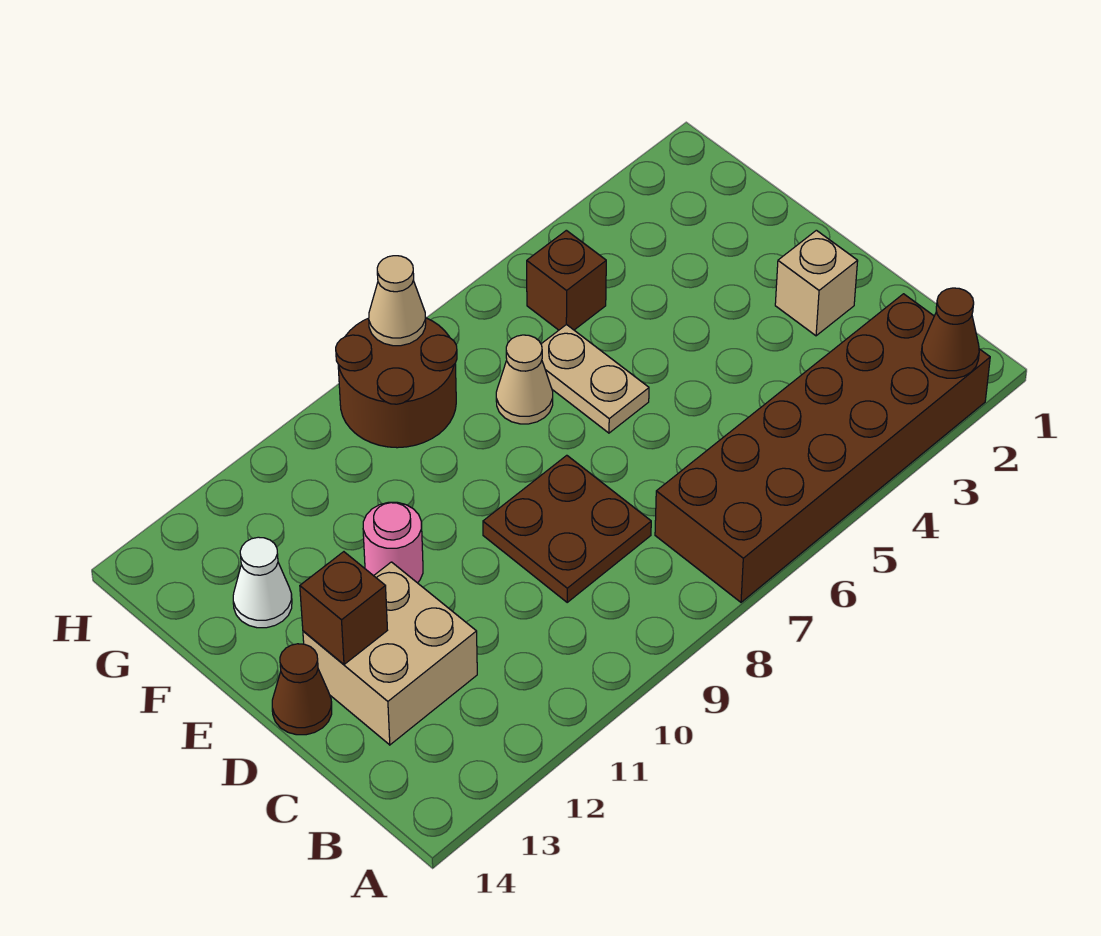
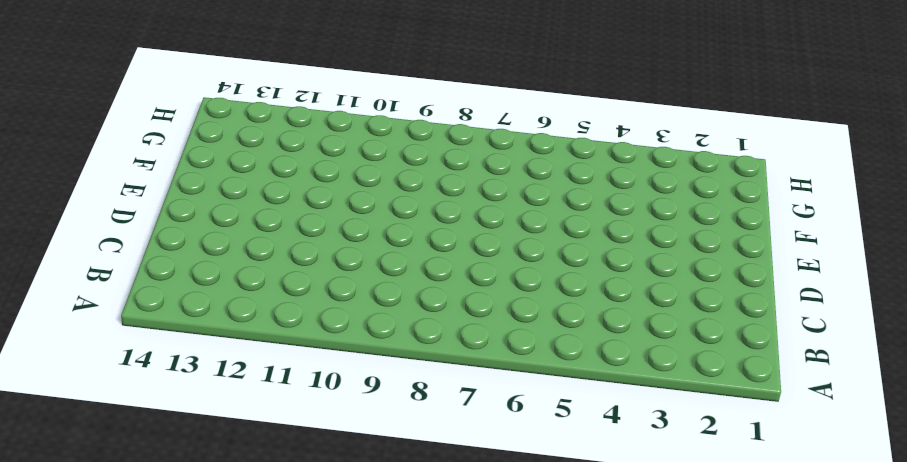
none -> brown 2x6 brick [655,294,990,602]
none -> brown 2x2 plate [483,455,651,602]
none -> tan 2x2 brick [303,562,477,745]

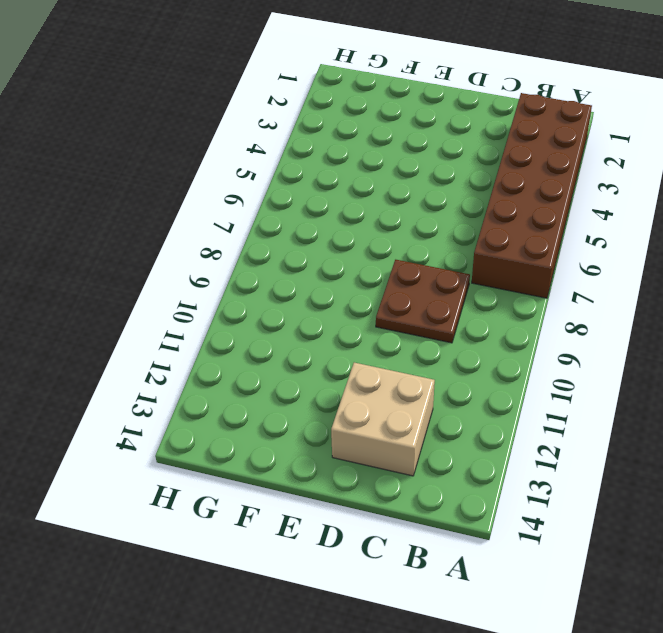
none -> tan 1x1 brick [775,230,858,336]
none -> brown 1x1 cone [272,644,332,735]
none -> tan 1x2 plate [541,324,649,433]

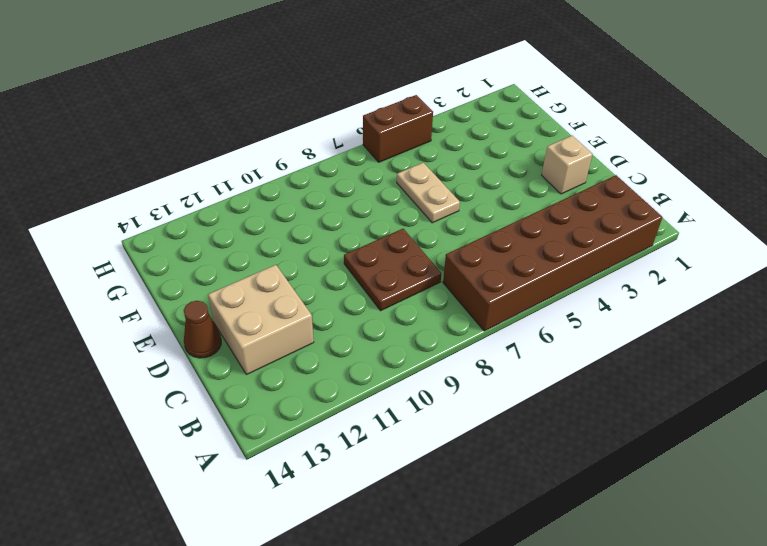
brown 1x2 brick [363,95,433,162] -> none
none -> pink 1x1 round brick [363,502,423,583]
none -> tan 1x1 cone [496,335,553,424]
none -> white 1x1 cone [233,537,292,628]

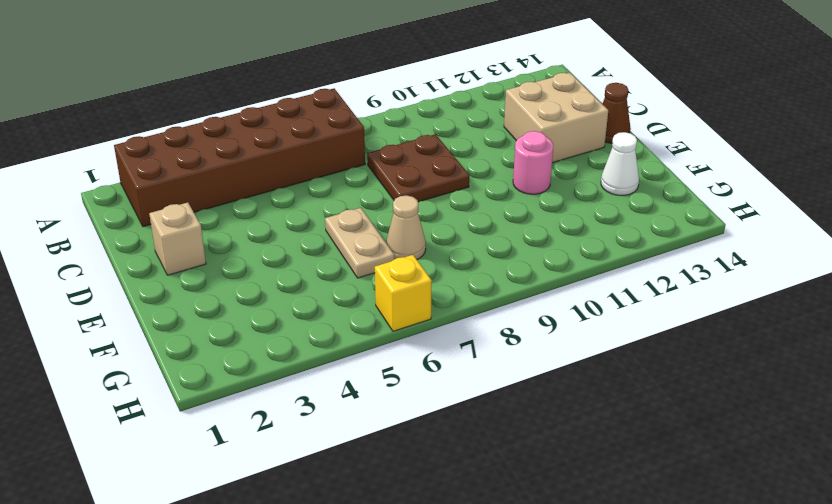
yellow 1x1 brick [375,255,432,331] -> none
none -> brown 1x1 brick [527,230,606,330]
none -> brown 2x2 round brick [336,318,457,448]
none -> brown 1x1 cone [921,288,979,378]

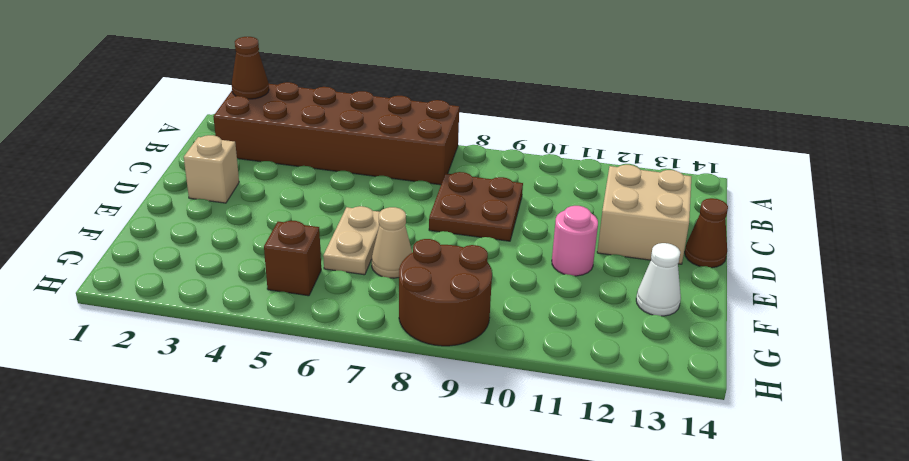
none -> brown 1x1 brick [300,552,387,664]
none -> tan 1x1 cone [369,256,426,346]

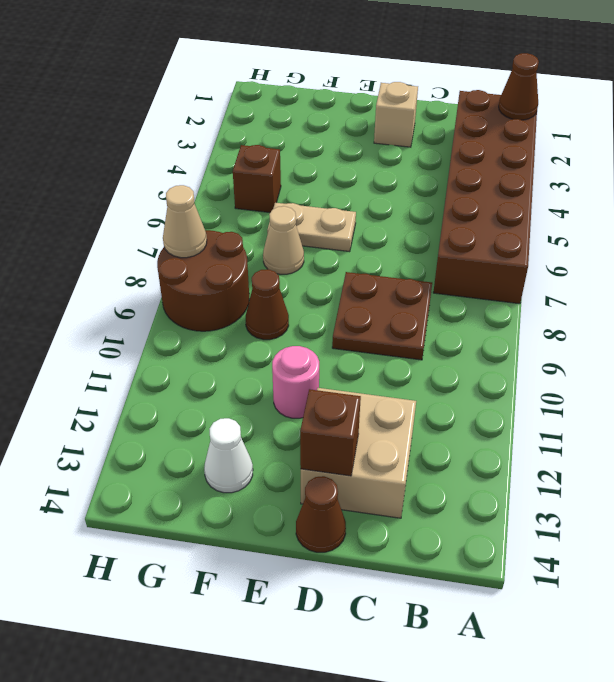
brown 1x1 cone [246,269,289,340] -> none

